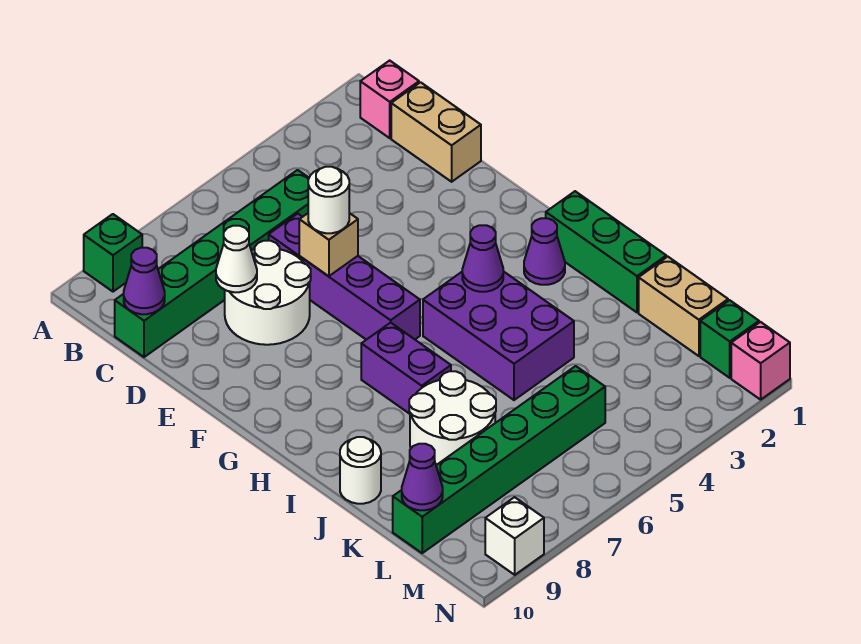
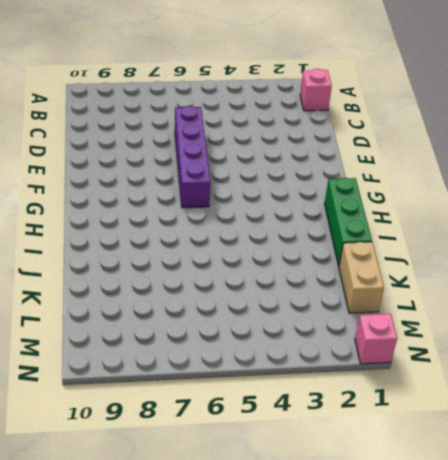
none -> green 1x1 brick [84,214,142,292]
none -> tan 1x2 brick [391,82,481,182]
none -> green 1x6 brick [115,170,309,357]

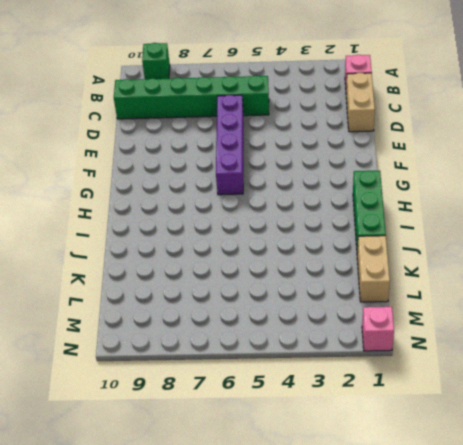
none -> white 2x2 round brick [225,241,311,345]
none -> purple 1x1 cone [524,218,565,285]
none -> purple 2x3 brick [423,271,574,400]

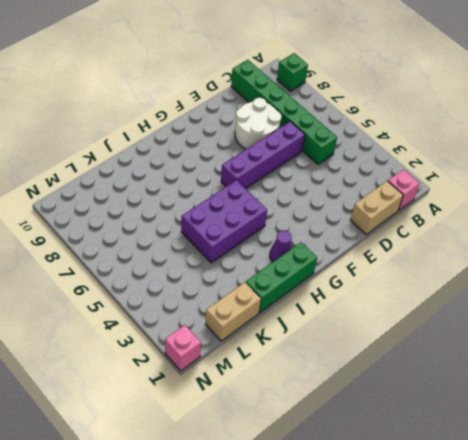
none -> purple 1x2 brick [361,323,451,414]
none -> white 2x2 round brick [409,371,496,465]
none -> white 1x1 round brick [340,437,381,504]

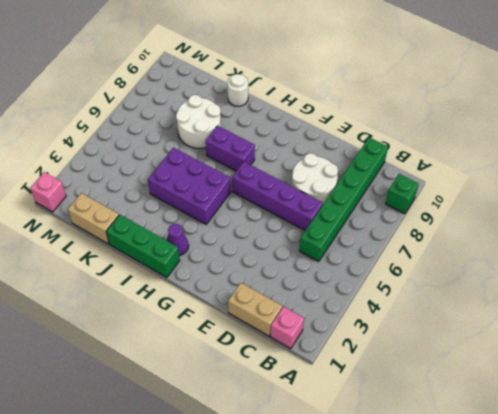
none -> green 1x6 brick [393,366,605,553]
none -> green 1x1 brick [700,300,759,378]
none -> white 1x1 brick [485,497,544,575]

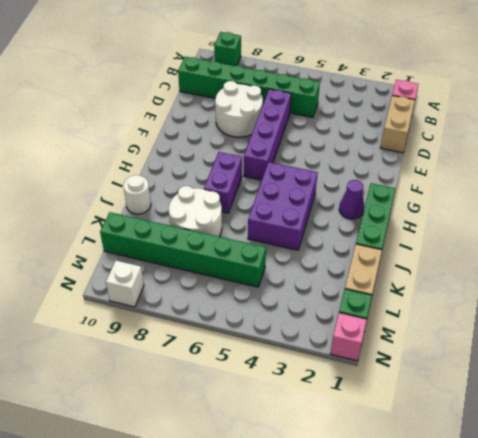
none -> purple 1x1 cone [124,248,165,314]
none -> white 1x1 cone [216,226,257,292]
none -> tan 1x1 brick [299,213,358,276]

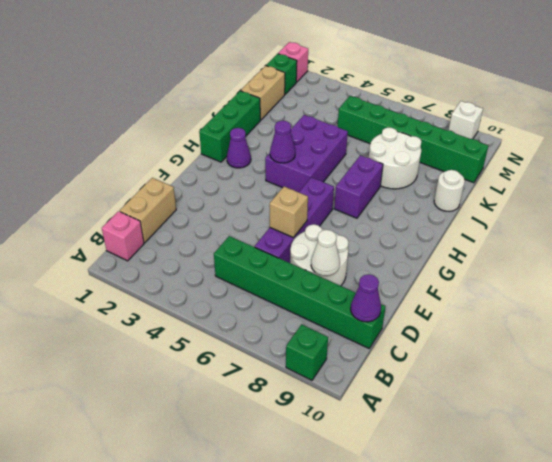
none -> purple 1x1 cone [402,444,443,510]
none -> white 1x1 round brick [308,167,349,233]

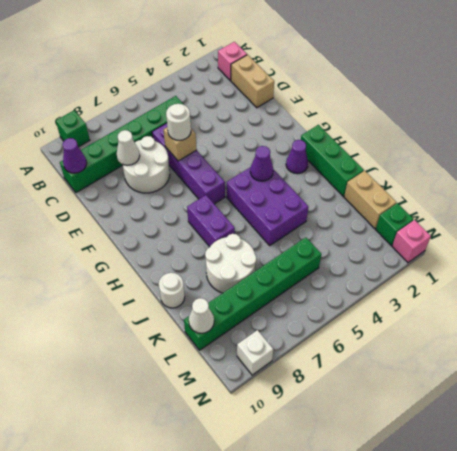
white 1x1 cone [189,298,214,333] -> purple 1x1 cone [402,444,443,510]

